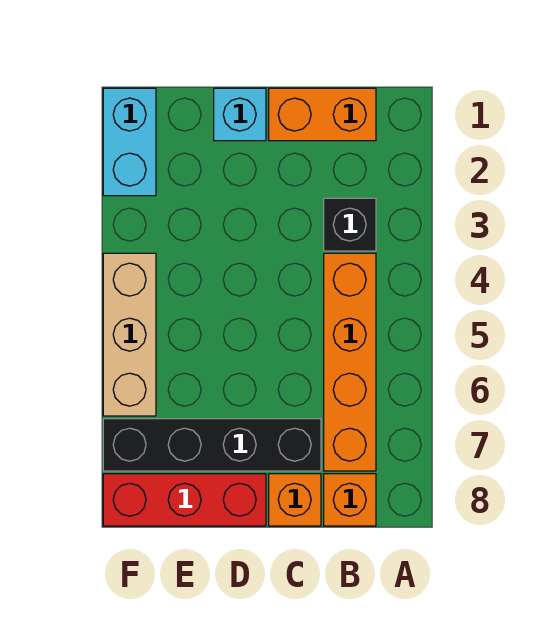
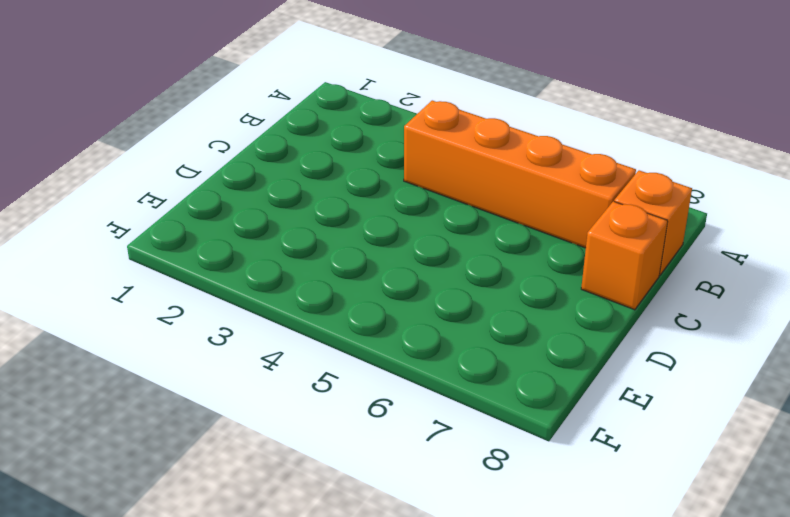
none -> orange 1x2 brick [269,88,376,141]
none -> black 1x1 brick [324,198,376,251]

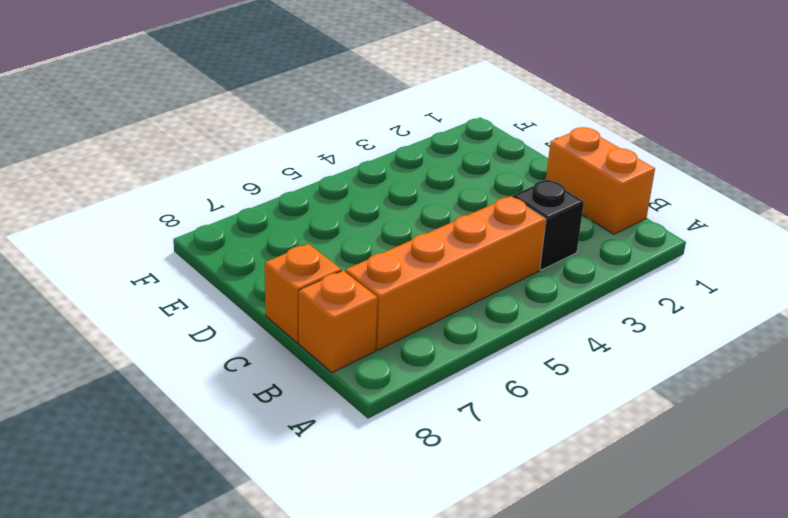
none -> black 1x4 brick [103,419,321,471]
none -> cyan 1x1 brick [214,88,266,141]

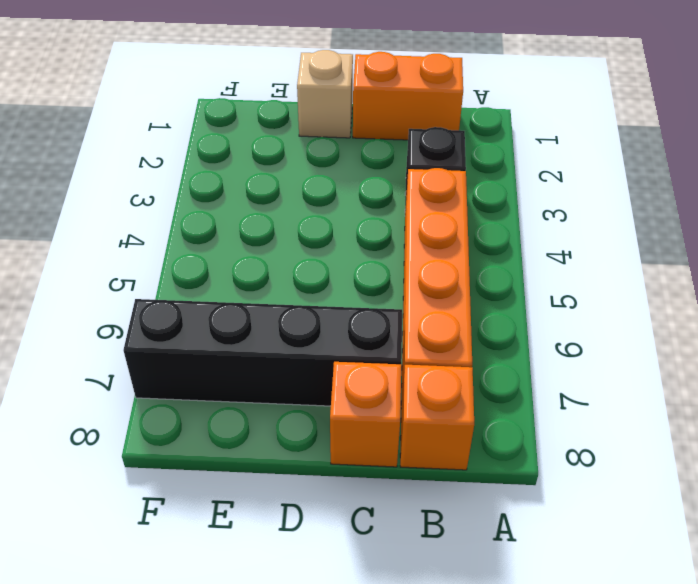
tan 1x1 brick [297,50,353,138] -> cyan 1x1 brick [214,88,266,141]
none -> red 1x3 brick [103,474,266,526]
none -> cyan 1x2 brick [103,88,156,196]

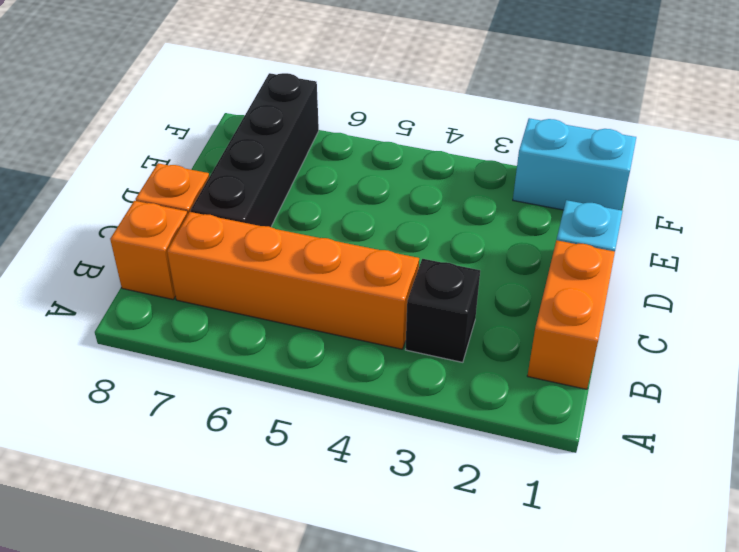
none -> red 1x3 brick [103,474,266,526]
none -> tan 1x3 brick [103,253,156,416]

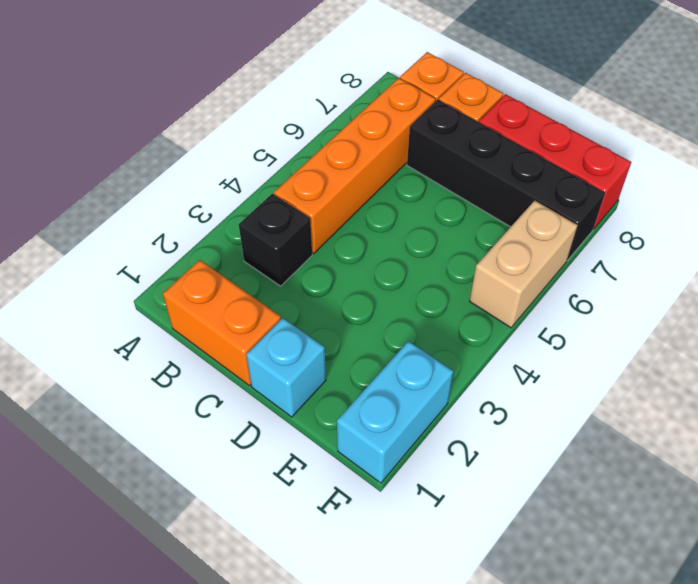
tan 1x2 brick [470,201,578,328] -> tan 1x3 brick [103,253,156,416]

